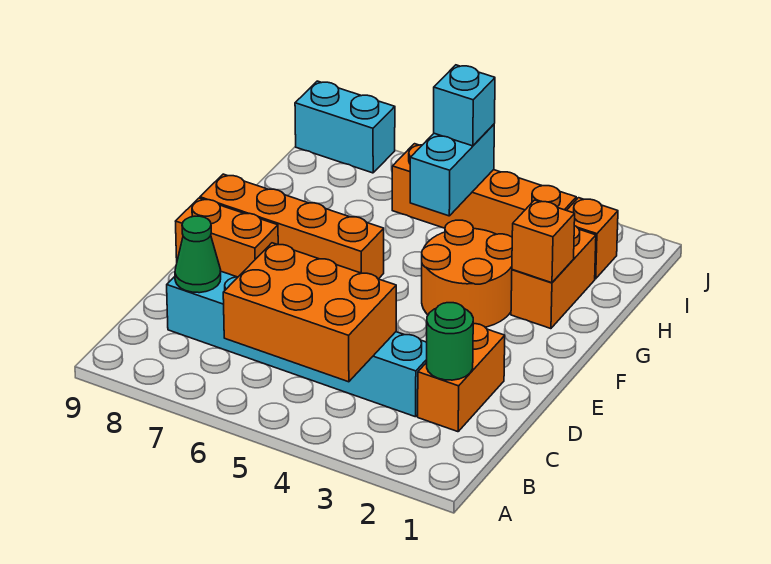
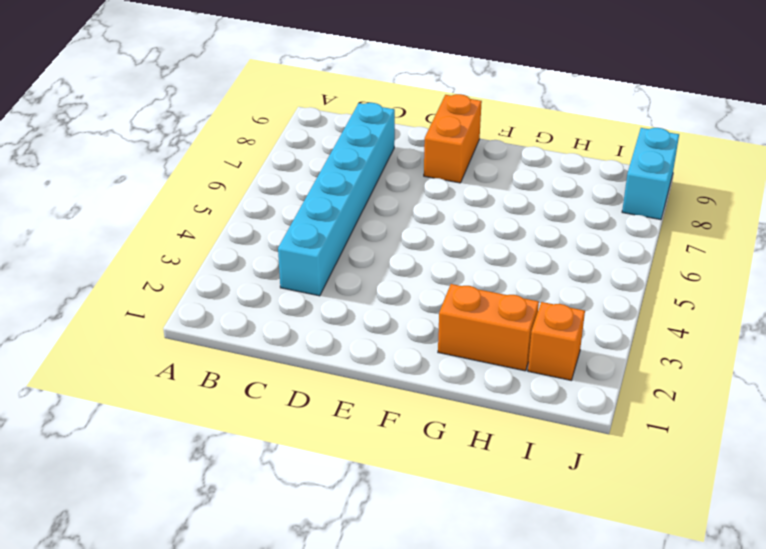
none -> orange 1x2 brick [418,324,505,432]
none -> orange 2x2 round brick [422,220,512,327]
none -> orange 1x4 brick [200,174,384,279]

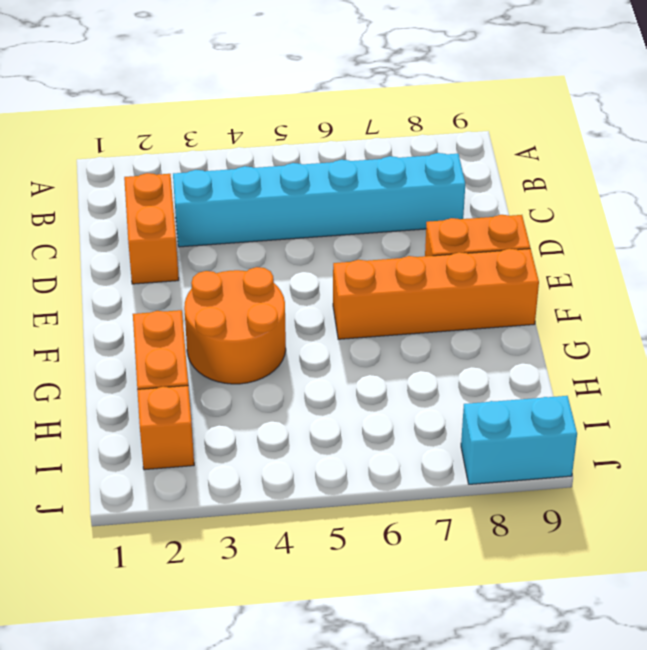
none -> orange 1x4 brick [392,144,576,237]
none -> orange 2x3 brick [223,243,396,382]
none -> green 1x1 round brick [427,303,473,380]

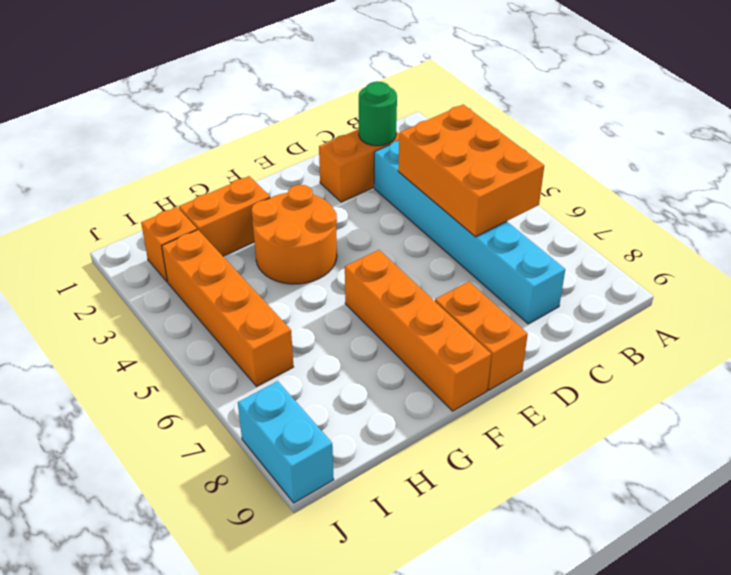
none -> green 1x1 cone [175,216,221,293]
none -> orange 1x1 brick [512,200,575,283]
none -> cyan 1x2 brick [410,124,494,216]

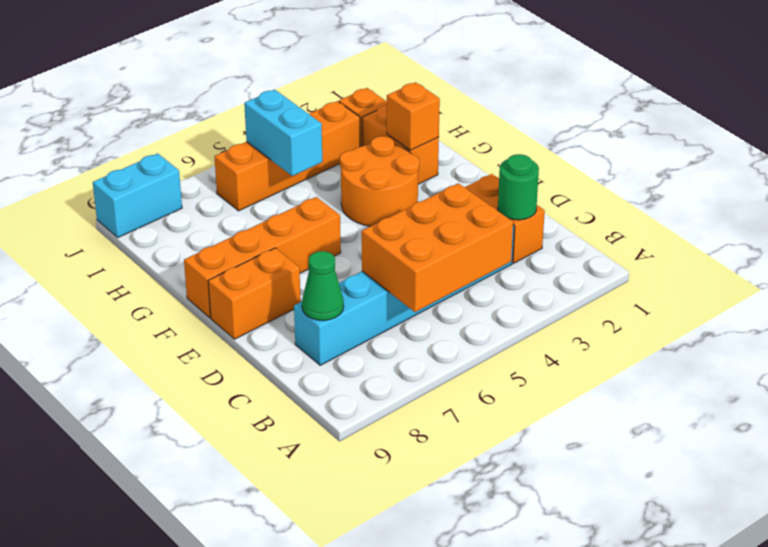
none -> cyan 1x1 brick [434,65,495,146]

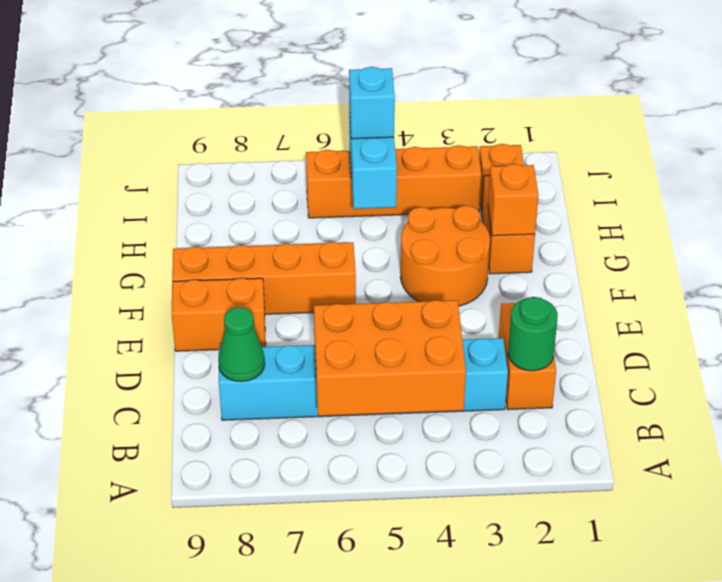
none -> cyan 1x2 brick [295,81,395,173]

